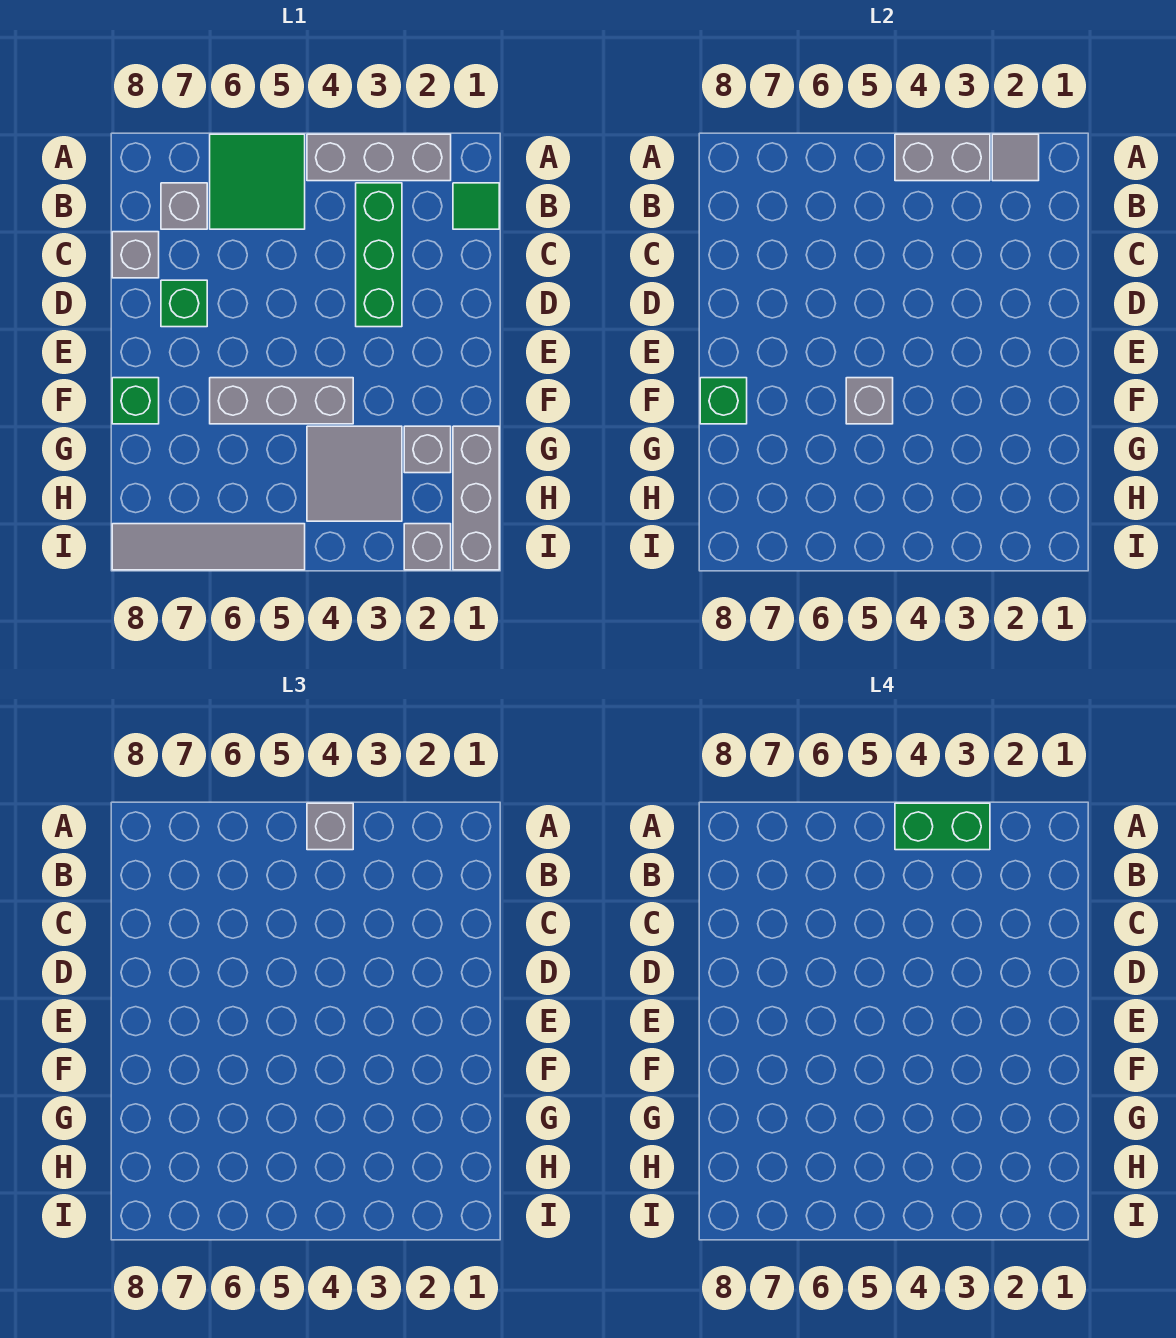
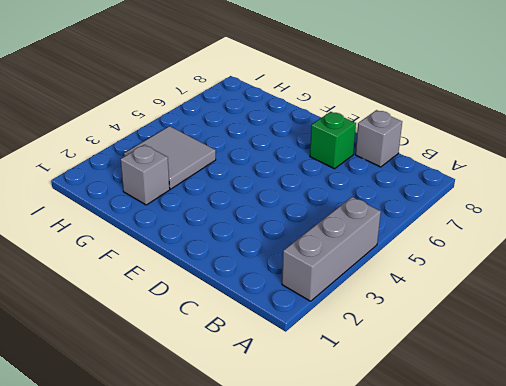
none -> green 2x2 tile [210,134,305,229]
none -> green 1x1 tile [453,183,499,229]
none -> green 1x3 brick [356,183,402,327]

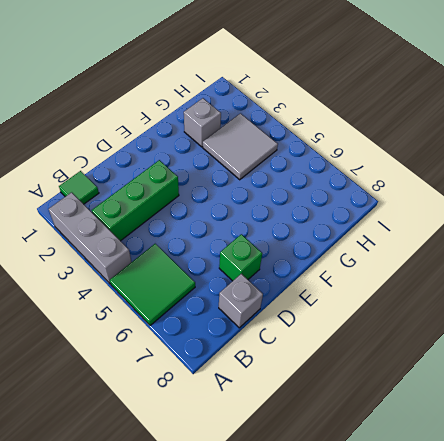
none -> grey 1x1 brick [161,183,207,229]
none -> grey 1x3 brick [210,378,353,424]
none -> green 1x1 brick [112,378,159,424]

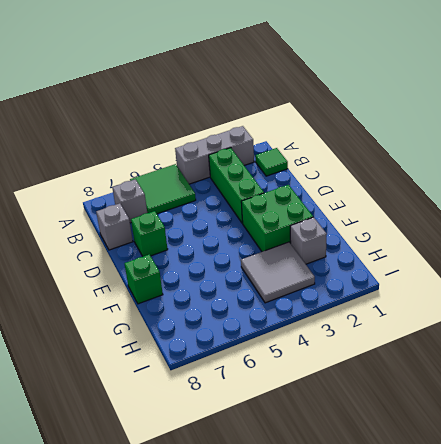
green 2x2 brick [241,185,313,252] -> none
none -> grey 1x3 brick [210,378,353,424]
none -> grey 1x3 brick [453,426,499,570]
none -> grey 1x1 brick [404,524,451,570]

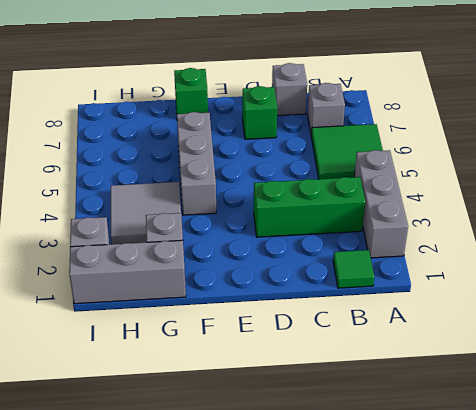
none -> grey 1x4 tile [112,524,305,570]
none -> grey 1x1 tile [992,134,1039,181]
none -> grey 1x2 brick [895,134,990,181]

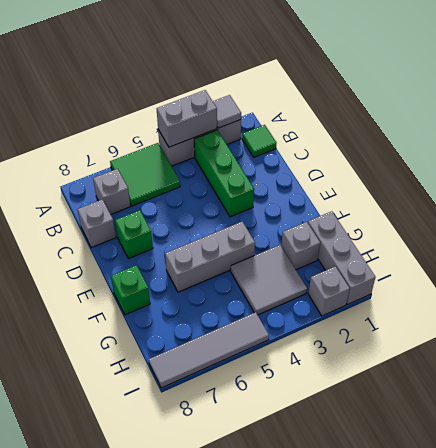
none -> grey 1x1 brick [846,378,893,424]
none -> green 1x1 brick [700,378,747,424]
none -> grey 1x1 brick [307,803,353,850]

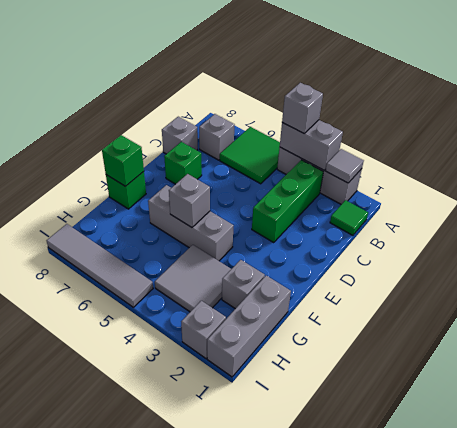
none -> green 1x2 brick [895,803,990,850]

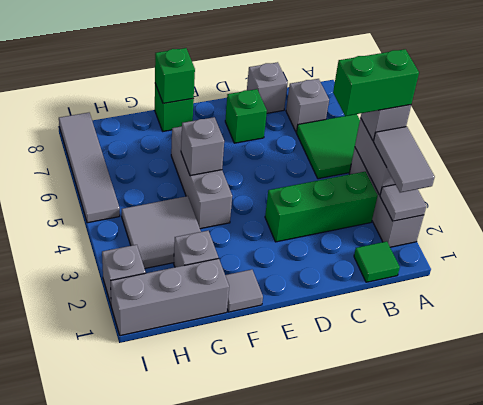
grey 1x2 tile [373,127,435,193] -> none
green 1x2 brick [333,49,419,116] -> green 1x2 brick turned to [895,803,990,850]
grey 1x1 tile [225,270,263,312] -> none

